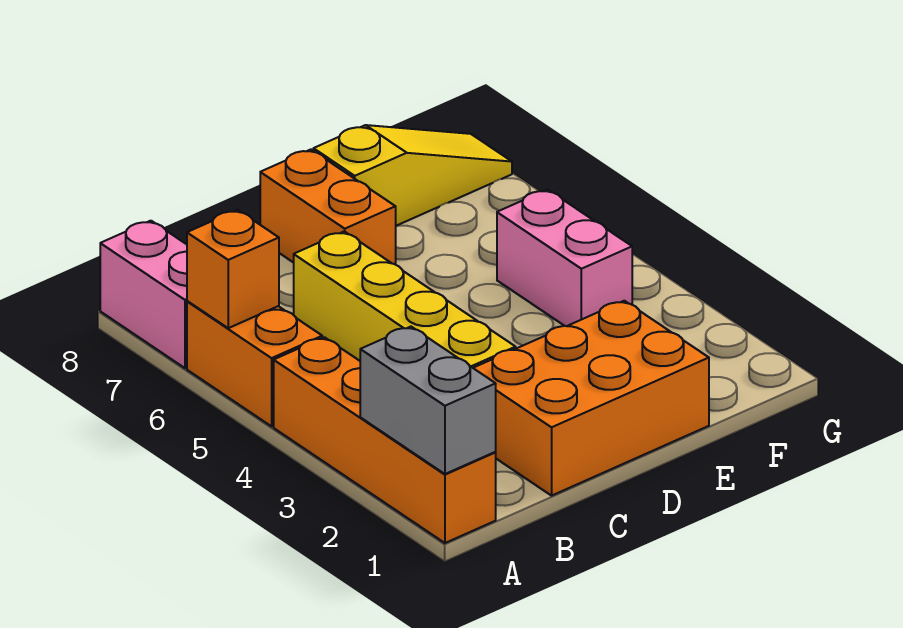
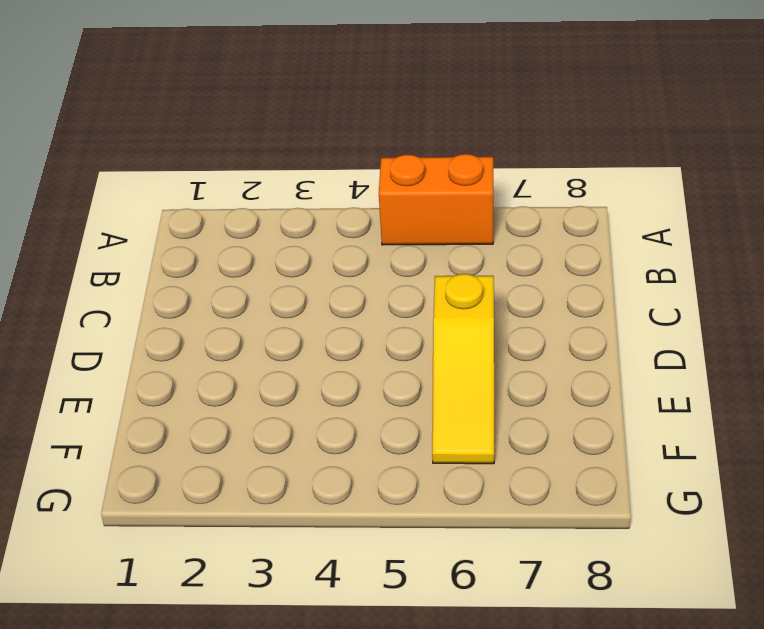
yellow 1x3 slope [432,274,494,464] -> yellow 1x3 slope moved to [313,125,512,226]
none -> orange 1x4 brick [274,337,496,543]
none -> pink 1x2 brick [100,221,187,368]

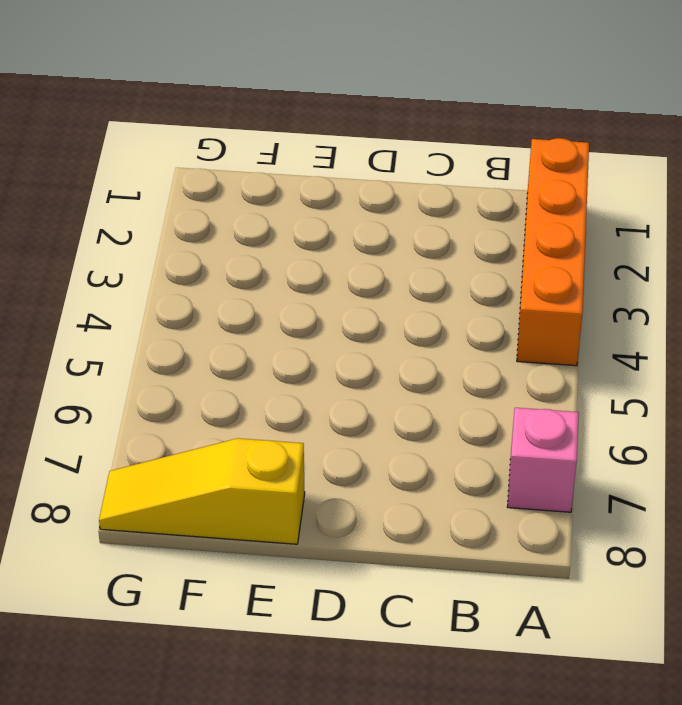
pink 1x1 brick [507,408,579,512] -> pink 1x2 brick [100,221,187,368]
none -> orange 1x2 brick [187,301,322,426]
none -> orange 2x3 brick [474,301,709,496]

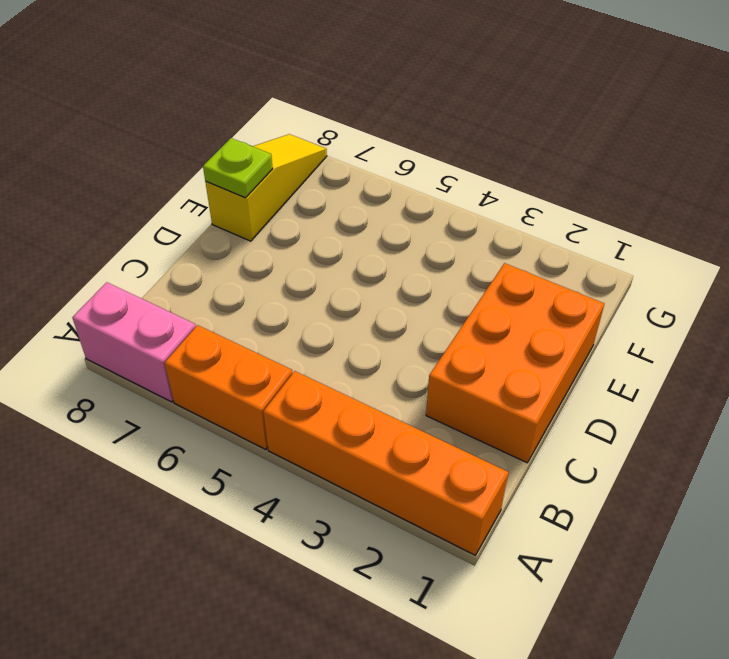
lime 1x1 plate [203,138,273,198] -> none
none -> yellow 1x4 brick [294,231,516,368]
none -> orange 1x2 brick [260,150,396,265]

